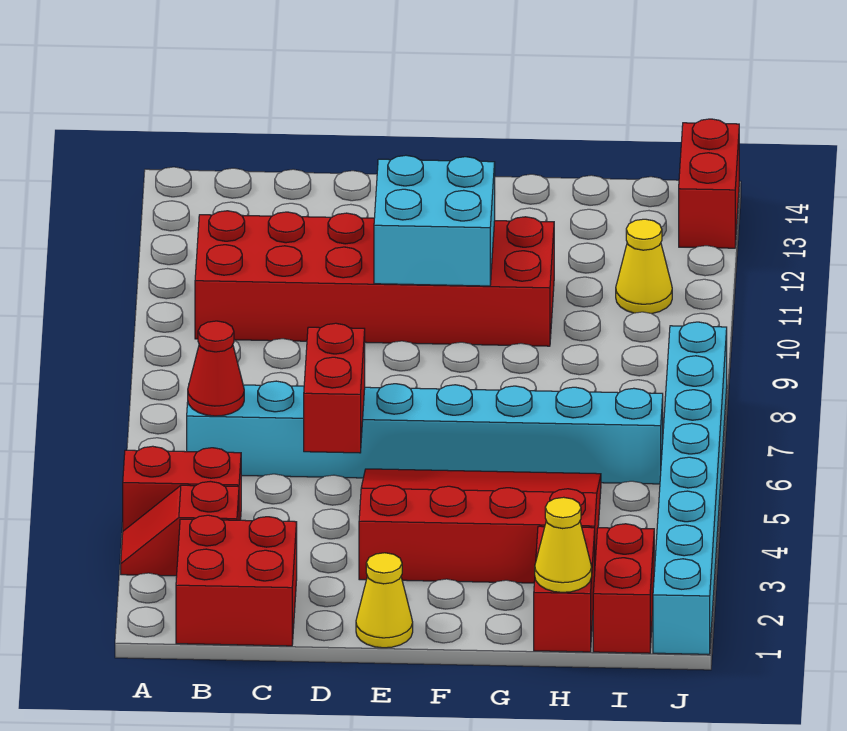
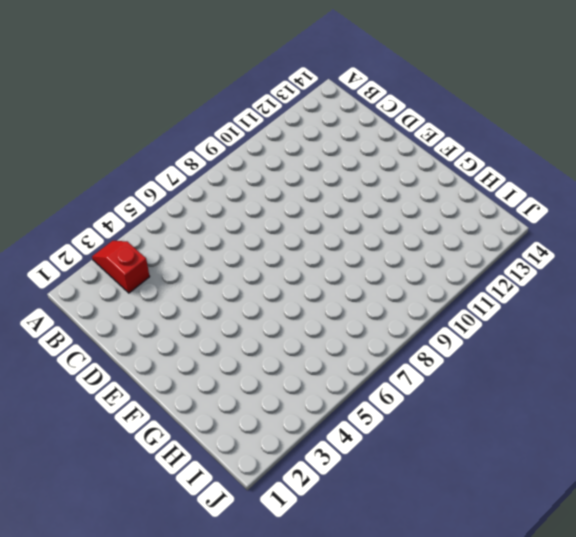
none -> red 1x2 brick [123,446,241,531]
none -> red 2x2 brick [176,515,297,646]
none -> cyan 1x8 brick [187,381,663,484]

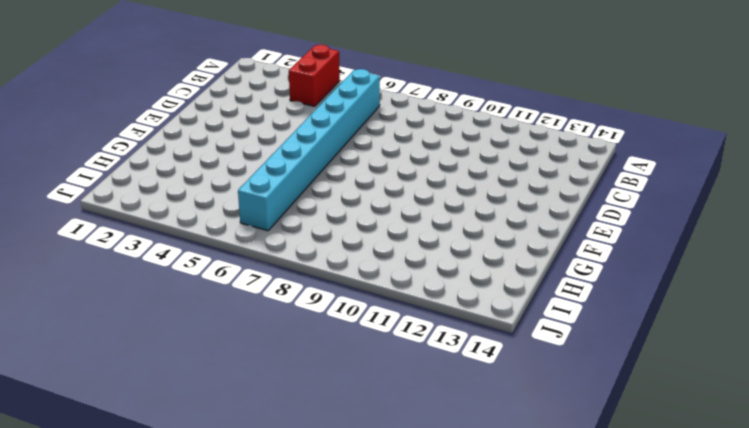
none -> red 1x2 slope [121,481,239,576]
none -> red 2x2 brick [176,515,297,646]
none -> red 2x6 brick [195,211,554,346]

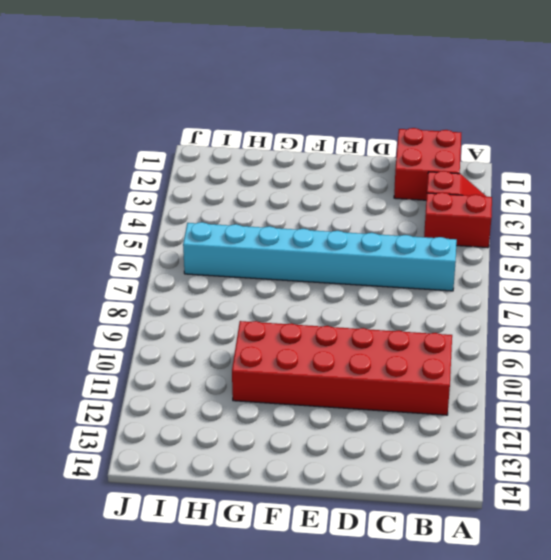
none -> yellow 1x1 cone [356,553,413,648]
none -> red 3x4 slope [359,469,601,583]
none -> red 1x2 brick [534,526,595,652]

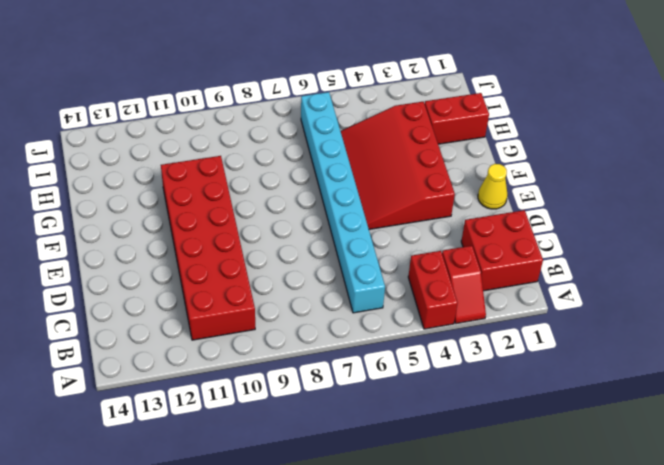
none -> red 1x2 brick [593,524,654,653]
none -> yellow 1x1 cone [616,219,672,314]
none -> cyan 1x8 brick [653,322,727,654]

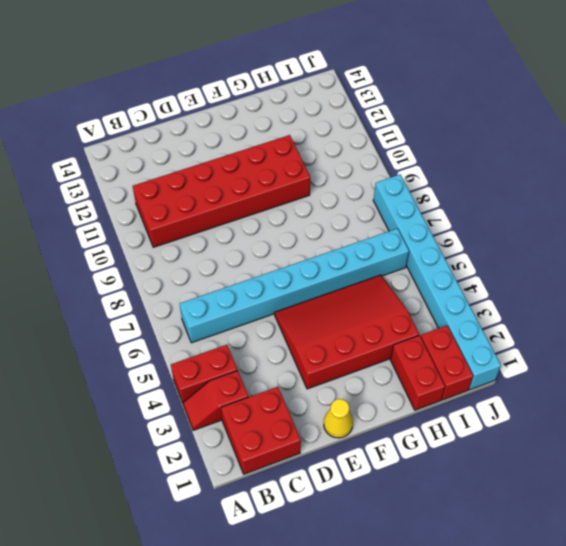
none -> yellow 1x1 cone [616,219,672,314]
none -> red 1x2 brick [679,119,739,248]
none -> red 1x1 cone [188,321,244,416]

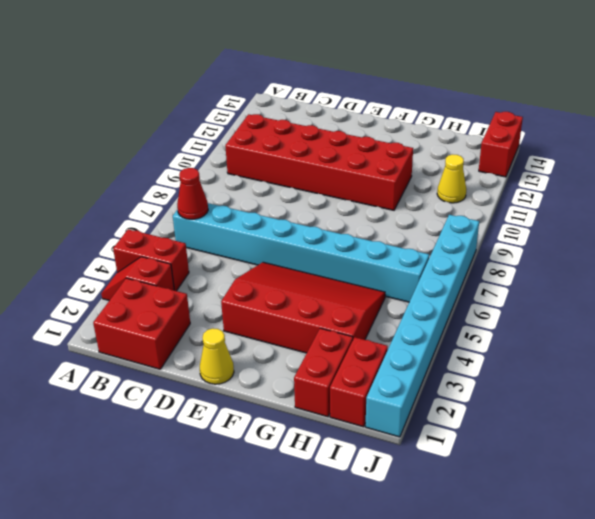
none -> red 1x2 brick [304,323,365,453]
none -> cyan 2x2 brick [374,155,495,286]
none -> yellow 1x1 cone [535,497,592,592]

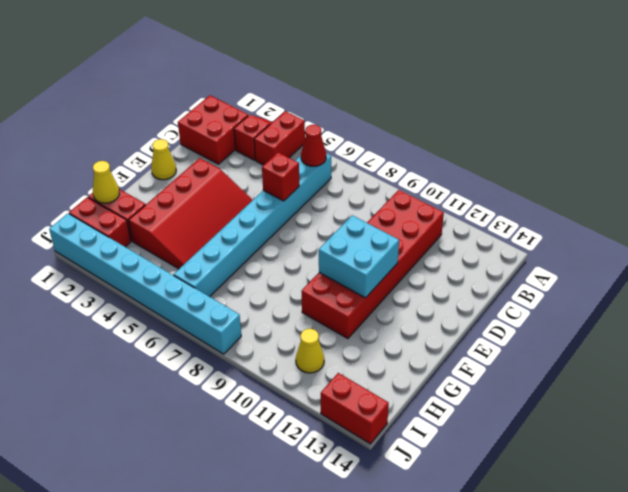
red 1x1 brick [262,152,299,201] -> red 1x2 brick [304,323,365,453]

